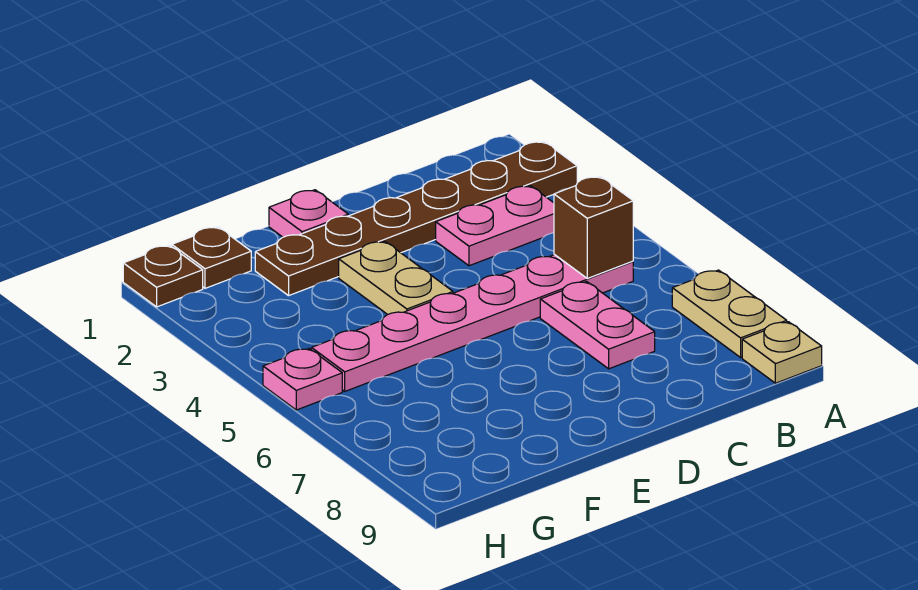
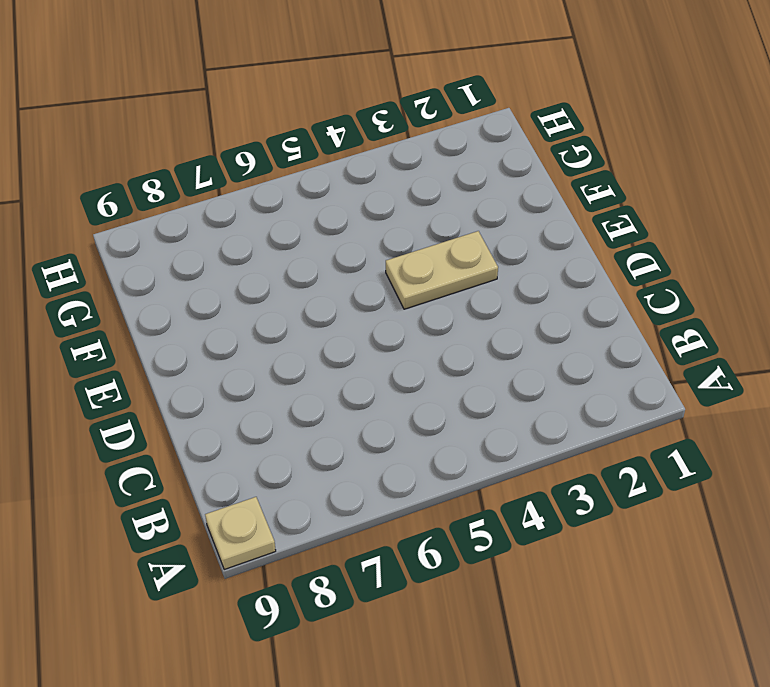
none -> brown 1x6 plate [255,141,577,296]
none -> tan 1x2 plate [672,270,787,357]
none -> pink 1x2 plate [436,186,554,266]

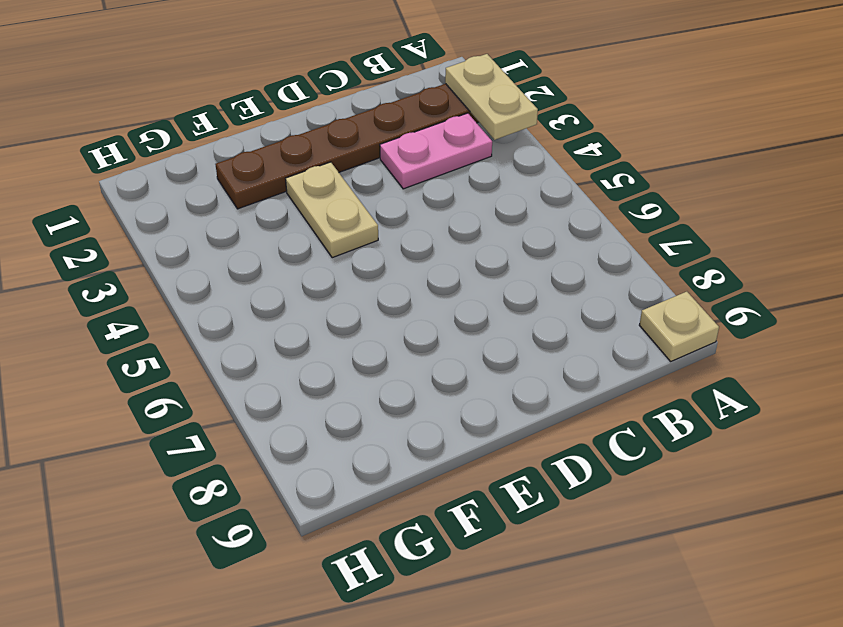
tan 1x2 plate [445,54,538,140] -> tan 1x2 plate moved to [672,270,787,357]
none -> pink 1x6 plate [312,255,633,391]
none -> pink 1x2 plate [540,282,655,369]
none -> pink 1x1 plate [269,190,348,237]

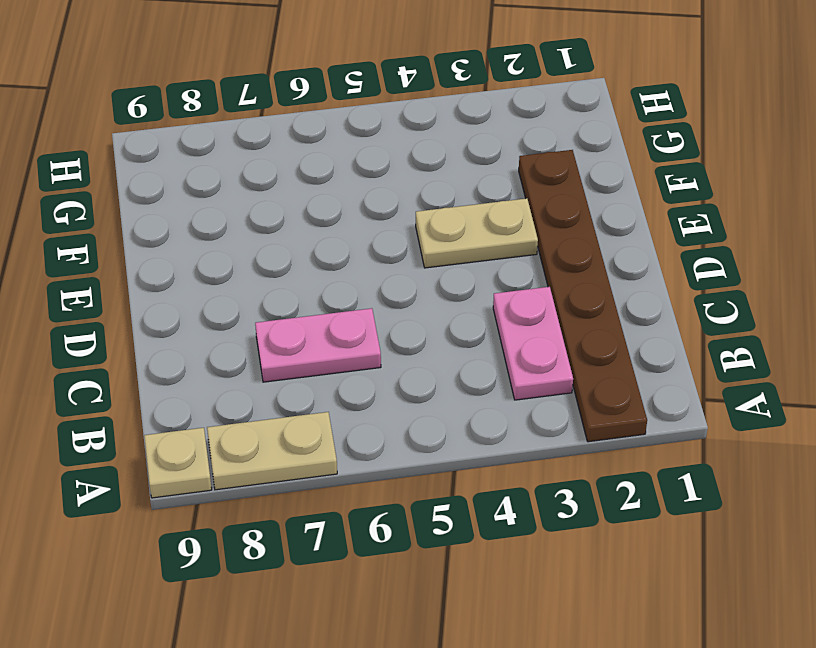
none -> pink 1x6 plate [312,255,633,391]
none -> pink 1x1 plate [269,190,348,237]
none -> brown 1x1 plate [172,227,251,288]

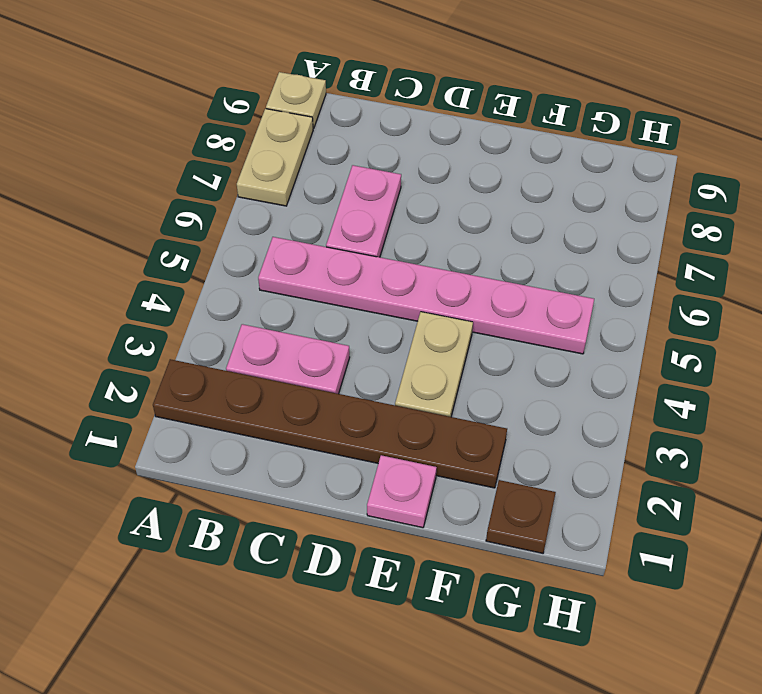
none -> brown 1x1 plate [123,245,203,307]
none -> pink 1x1 plate [263,349,342,410]
none -> brown 1x1 brick [554,177,633,278]

